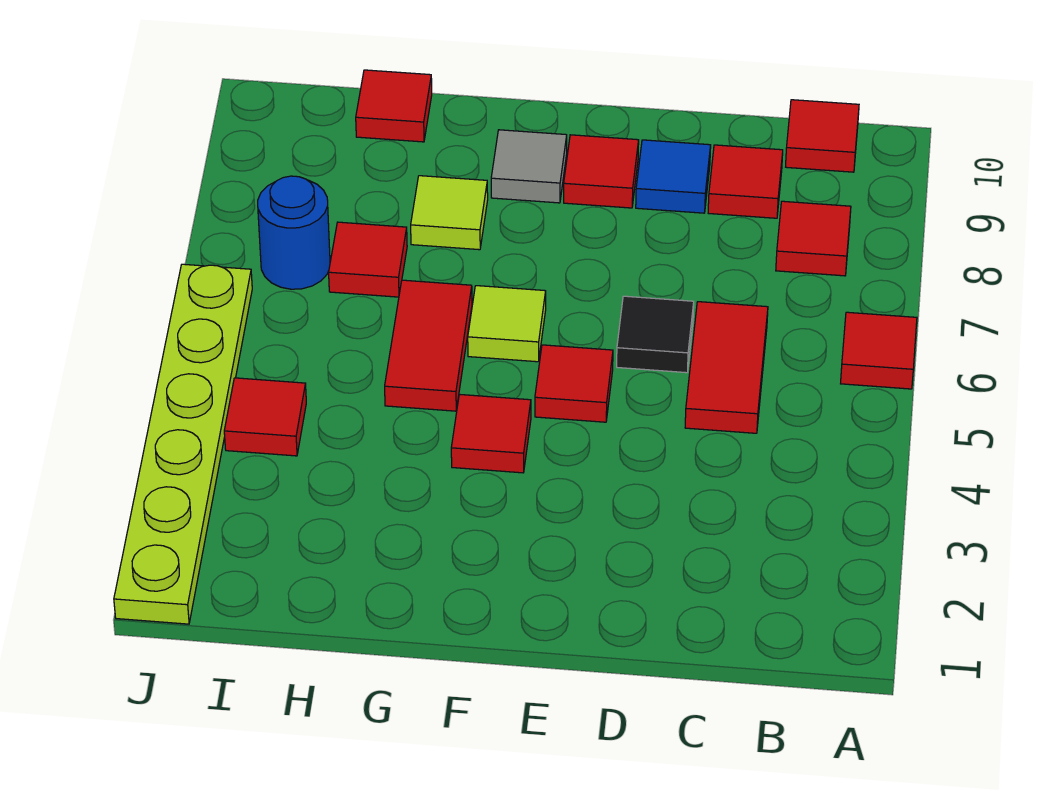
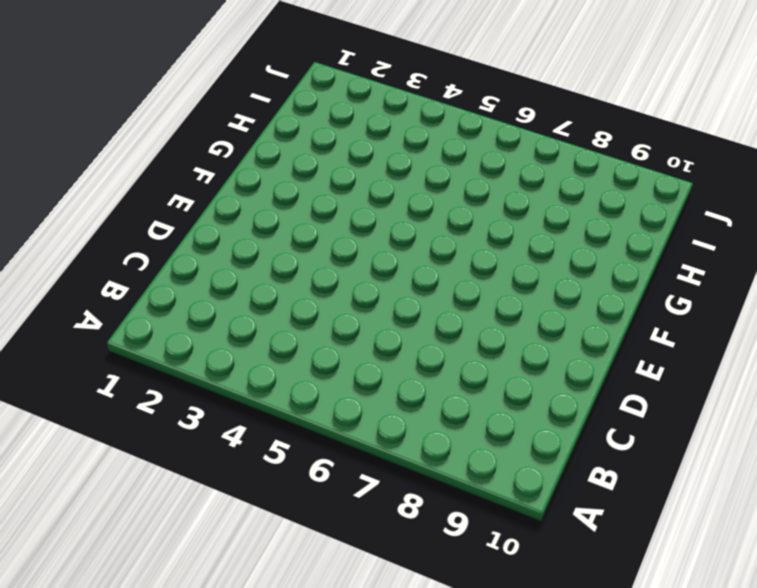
none -> red 1x1 tile [841,312,917,389]
none -> red 1x1 tile [776,201,851,276]
none -> red 1x1 tile [786,100,859,172]

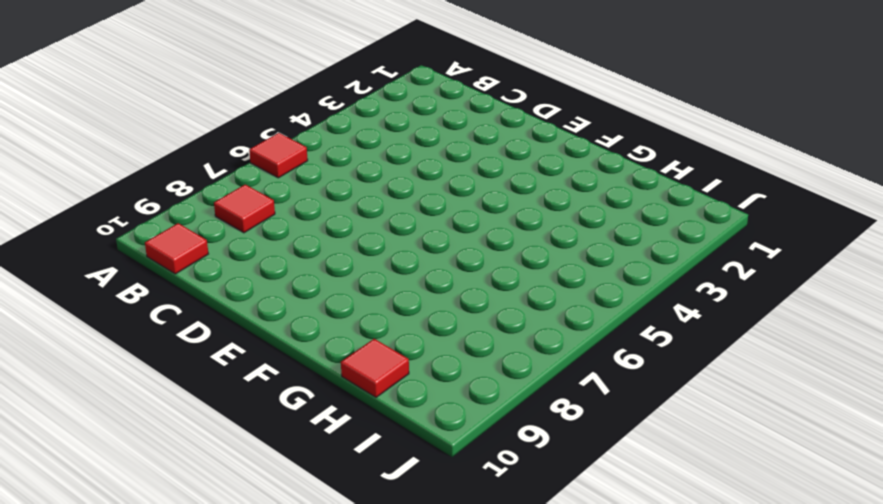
none -> red 1x2 tile [685,302,768,433]
none -> red 1x1 tile [708,145,783,218]
none -> black 1x1 tile [617,296,694,373]

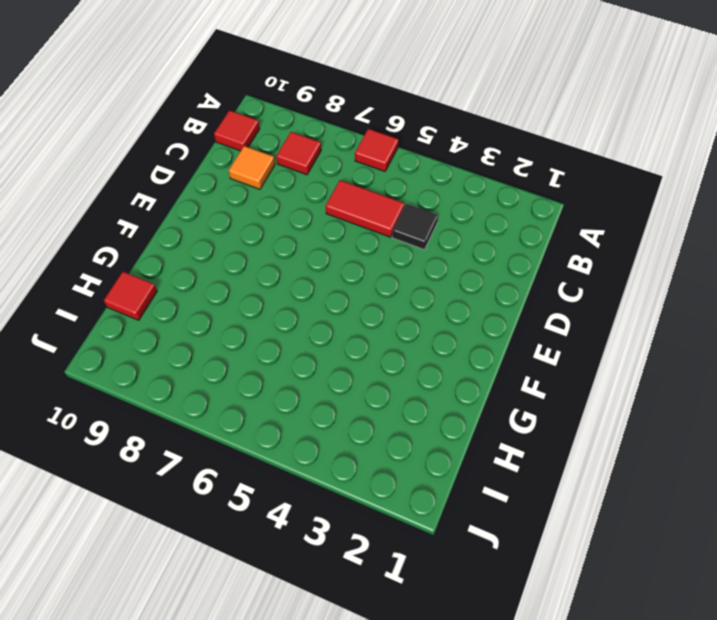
black 1x1 tile [392,204,438,250] -> black 1x1 tile moved to [617,296,694,373]
orange 1x1 tile [229,146,275,189] -> red 1x1 tile [708,145,783,218]
none -> blue 1x1 tile [636,140,711,213]
none -> red 1x1 tile [535,345,613,422]
none -> red 1x1 tile [564,135,639,208]

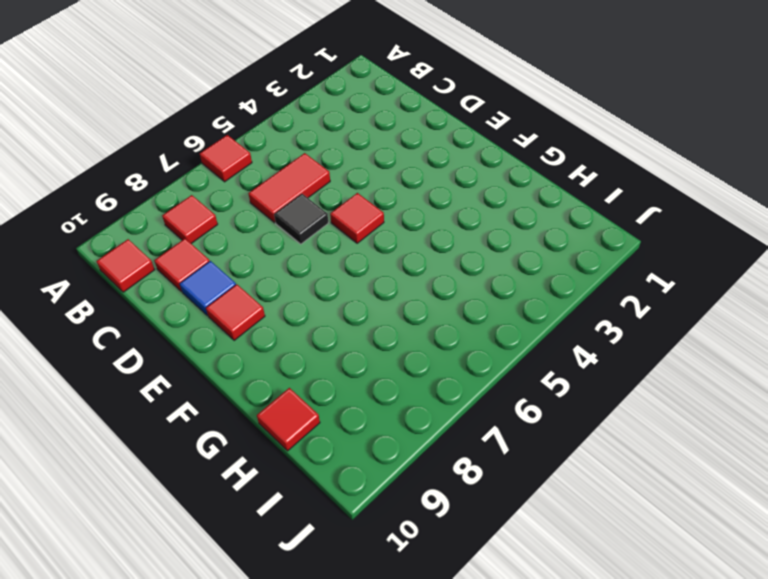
none -> red 1x1 tile [451,395,531,473]
none -> lime 1x1 tile [468,286,546,362]
none -> grey 1x1 tile [491,130,567,203]

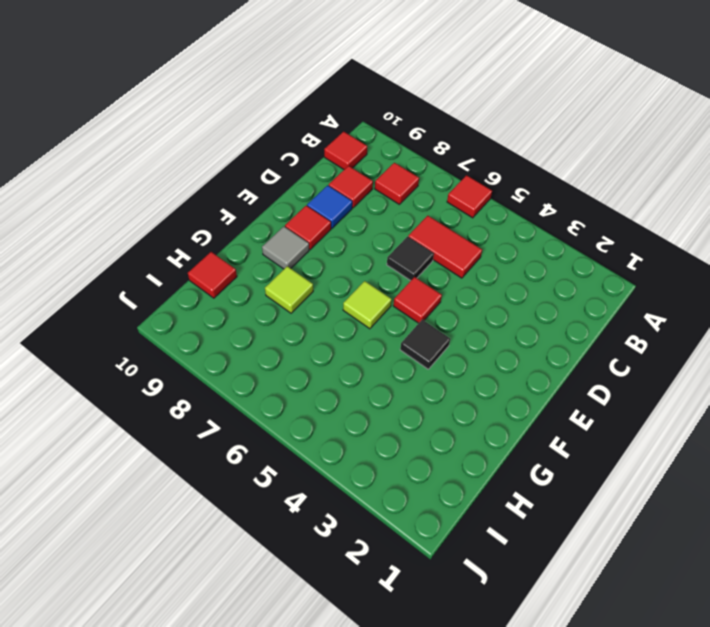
black 1x1 tile [400,320,450,369] -> red 1x1 tile [451,395,531,473]
none -> red 1x2 tile [385,280,472,411]
none -> red 1x1 tile [329,222,407,297]
none -> red 1x1 tile [224,378,306,456]

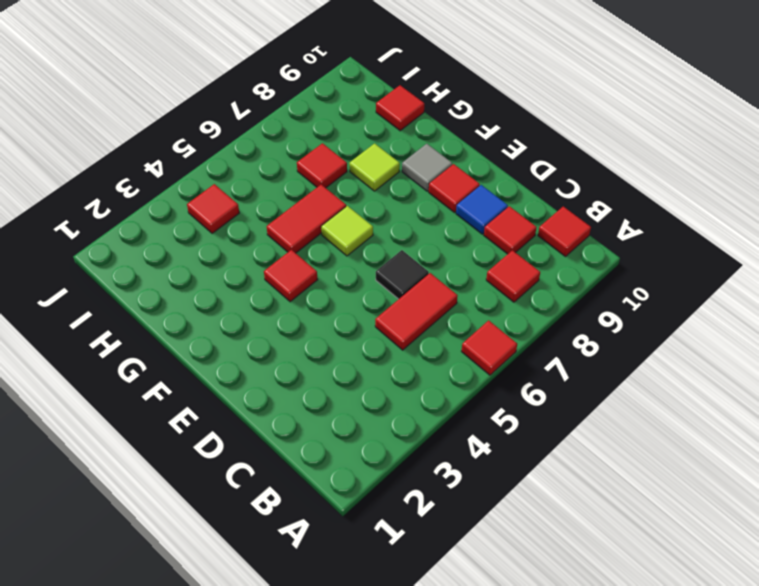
none -> red 1x1 tile [535,345,613,422]
none -> blue 1x1 round brick [258,176,330,289]
none -> lime 1x6 plate [114,264,252,624]

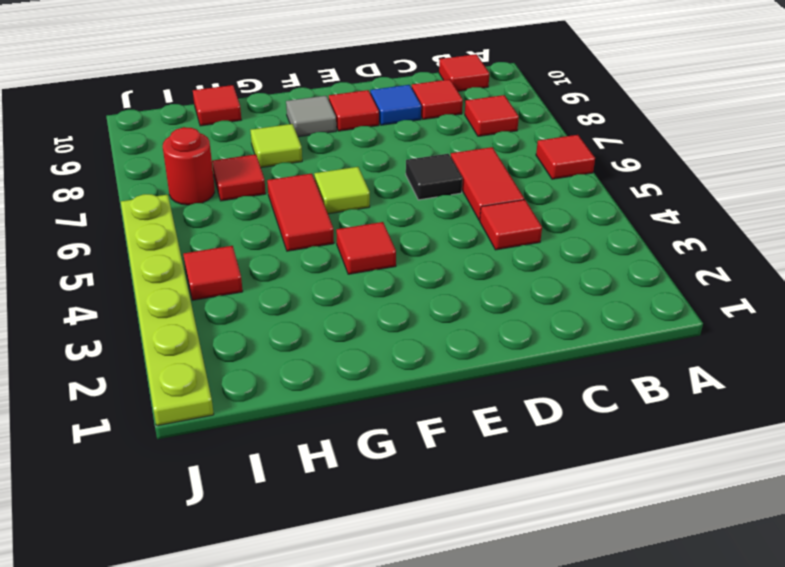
red 1x1 tile [480,200,542,250] -> red 1x1 tile moved to [535,345,613,422]
red 1x1 round brick [163,127,215,205] -> blue 1x1 round brick [258,176,330,289]

